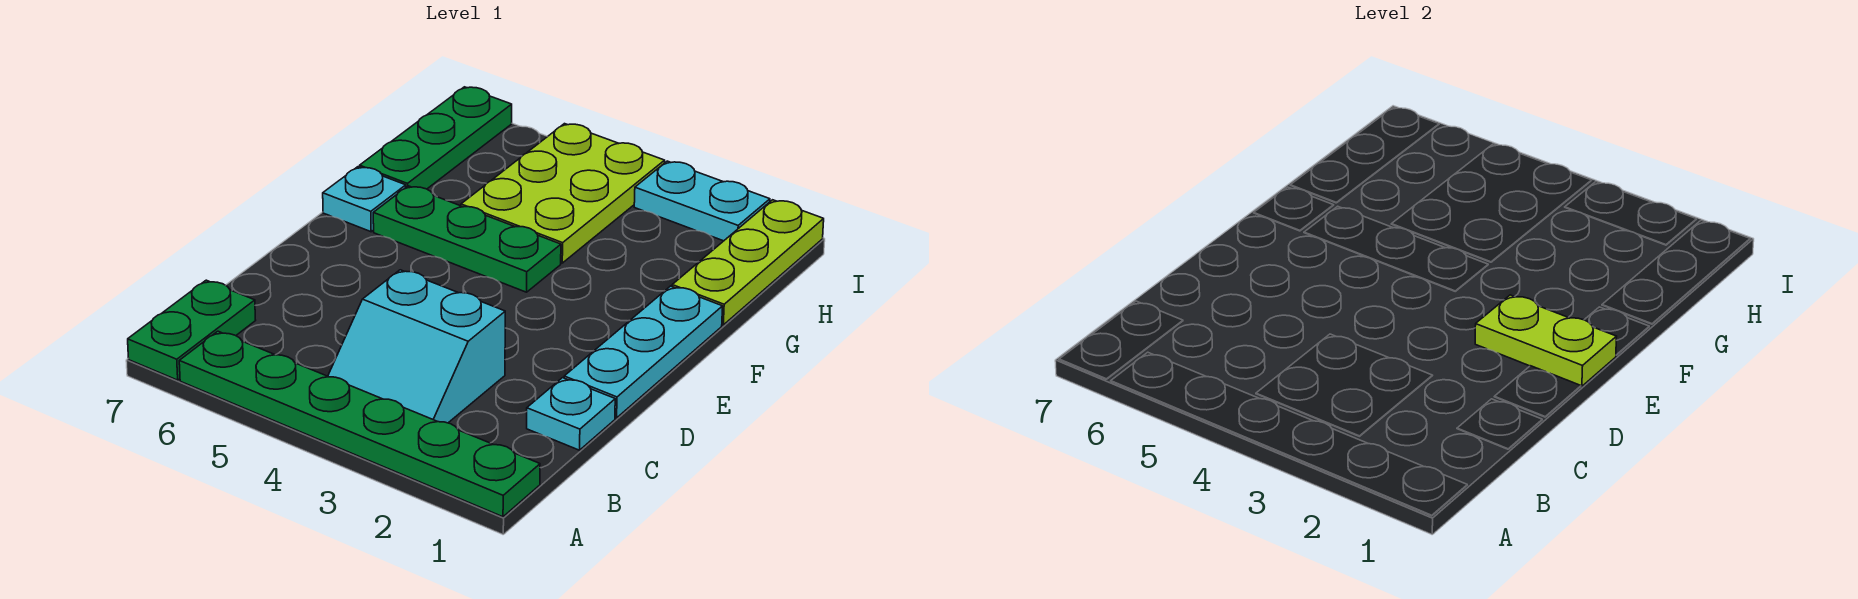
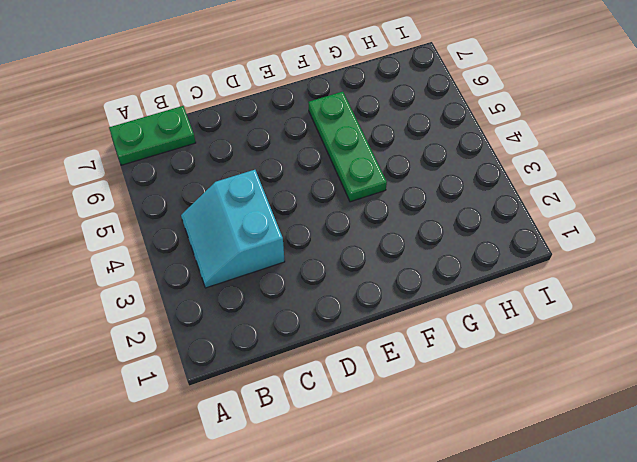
none -> green 1x6 plate [179,331,540,517]
none -> cyan 1x1 plate [527,378,615,450]
none -> cyan 1x3 plate [564,286,723,418]

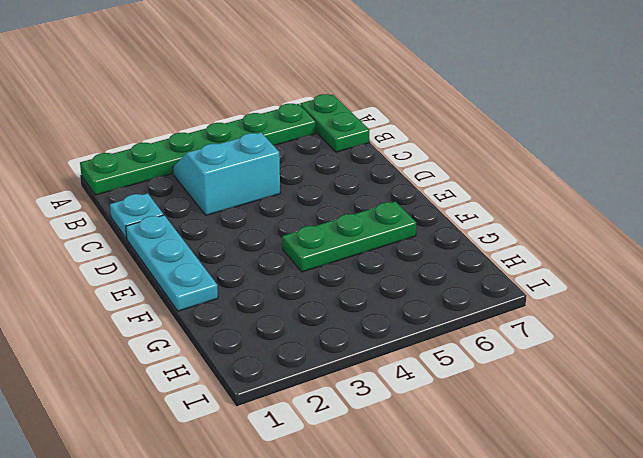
none -> cyan 1x1 plate [323,167,406,232]
none -> lime 1x3 plate [672,200,824,325]
none -> lime 2x3 plate [461,124,665,263]

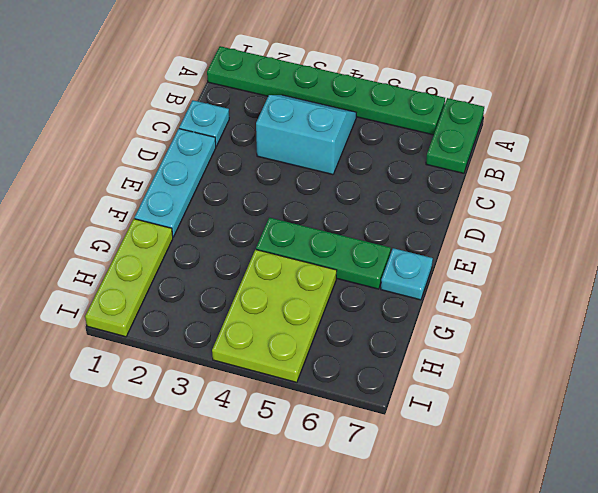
none -> green 1x3 plate [360,87,512,189]
none -> cyan 1x2 plate [634,161,770,241]
none -> lime 1x2 plate [1475,295,1617,386]

